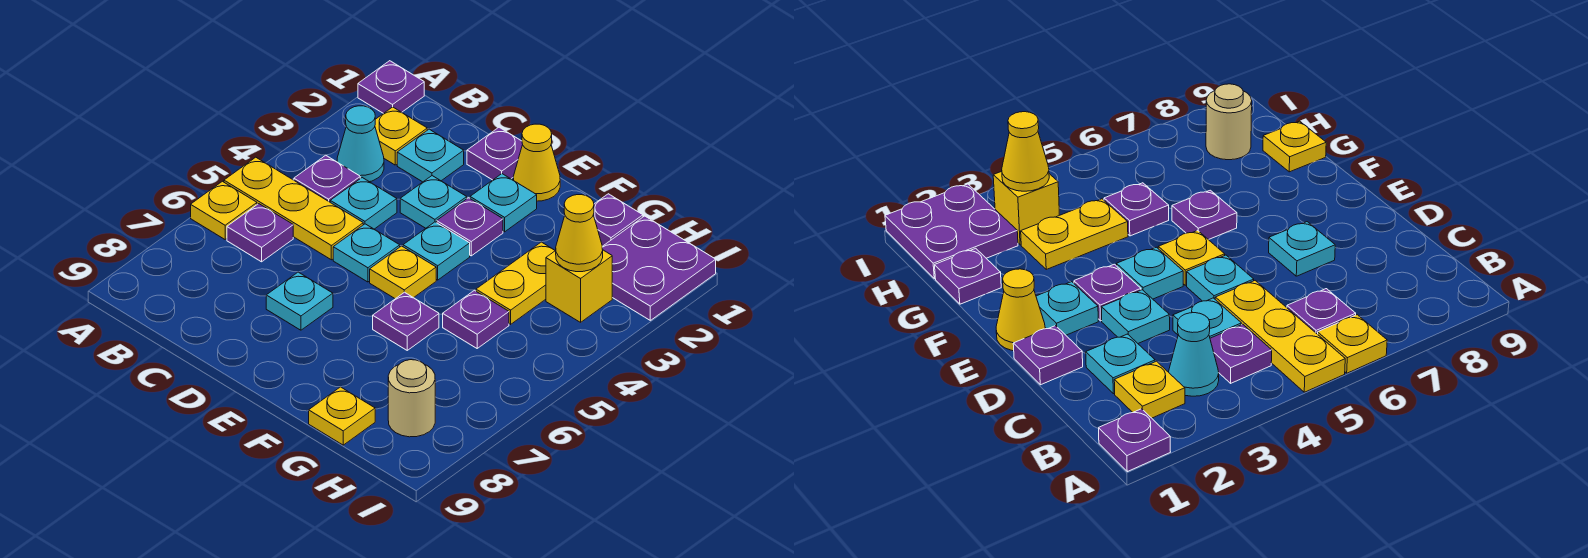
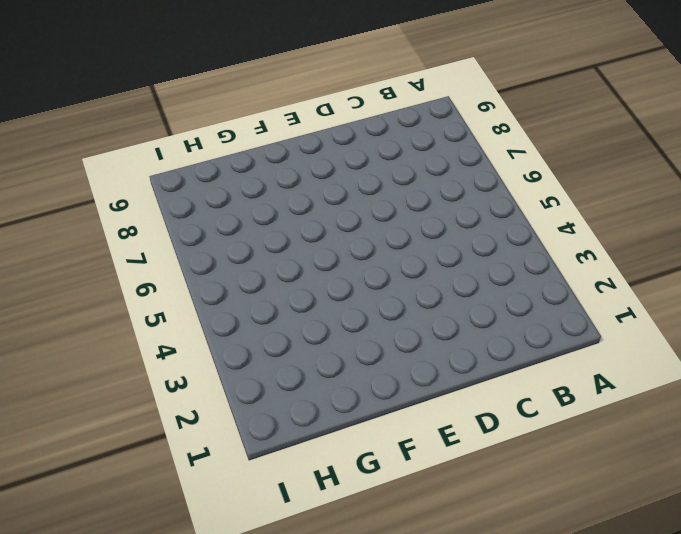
none -> purple 1x1 plate [358,61,424,114]
none -> yellow 1x3 plate [224,157,363,260]
none -> yellow 1x1 plate [191,181,257,239]

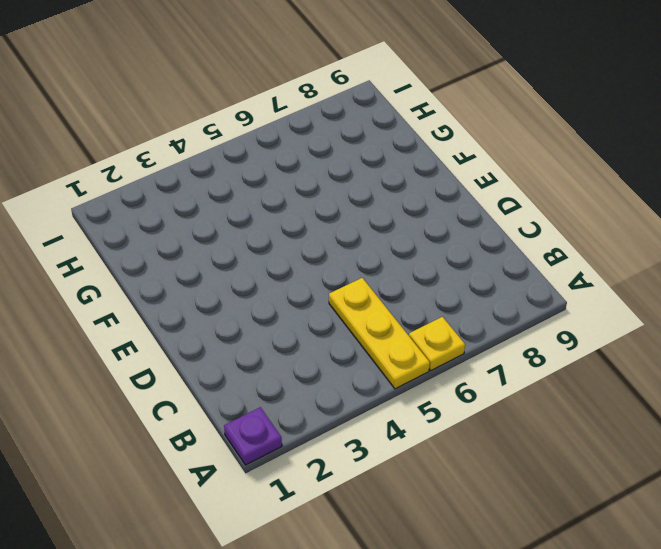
none -> yellow 1x1 plate [375,107,427,165]
none -> cyan 1x1 cone [337,106,384,182]
none -> purple 1x1 plate [294,155,360,202]

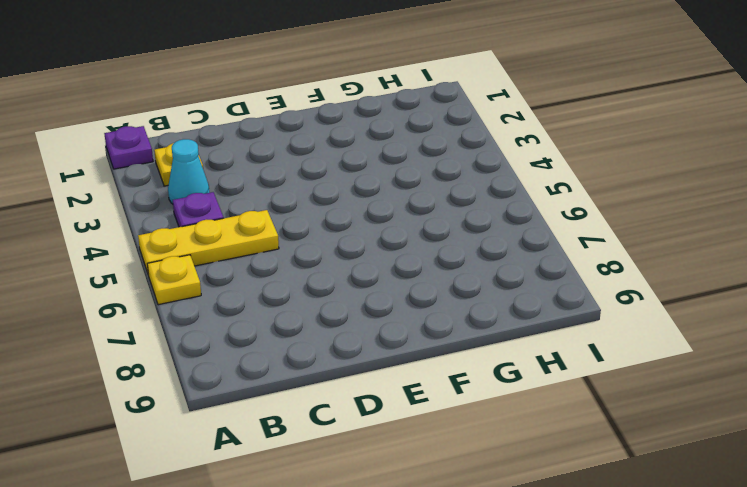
none -> purple 1x1 plate [227,204,293,262]
none -> cyan 1x1 plate [397,129,464,182]
none -> cyan 1x1 plate [330,178,397,229]

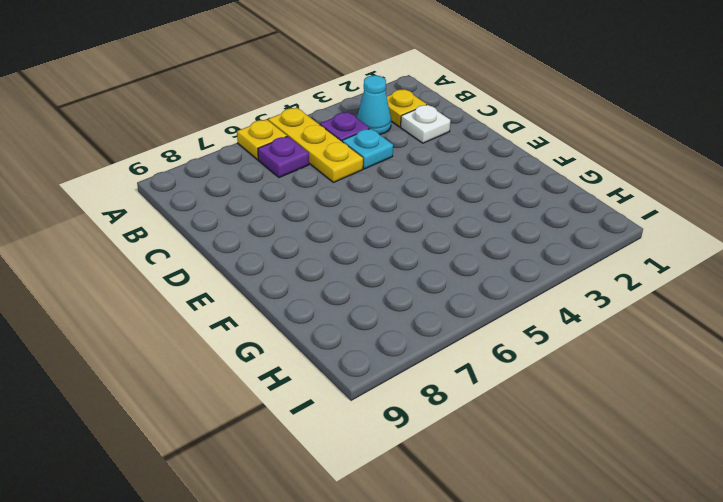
white 1x1 plate [401,105,450,143] -> cyan 1x1 plate [397,129,464,182]
none -> purple 1x1 plate [358,61,424,114]
none -> purple 1x1 plate [467,127,523,180]
none -> cyan 1x1 plate [400,176,467,228]

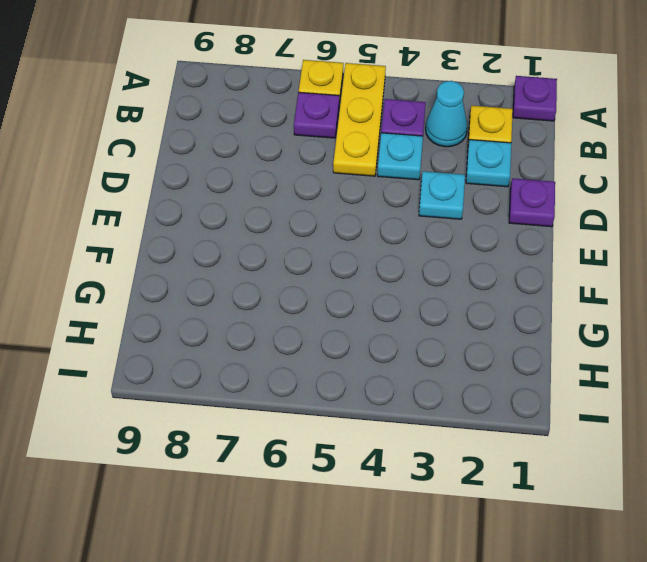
none -> cyan 1x1 plate [333,224,400,282]
none -> cyan 1x1 plate [266,272,333,330]
none -> yellow 1x1 cone [513,124,560,201]

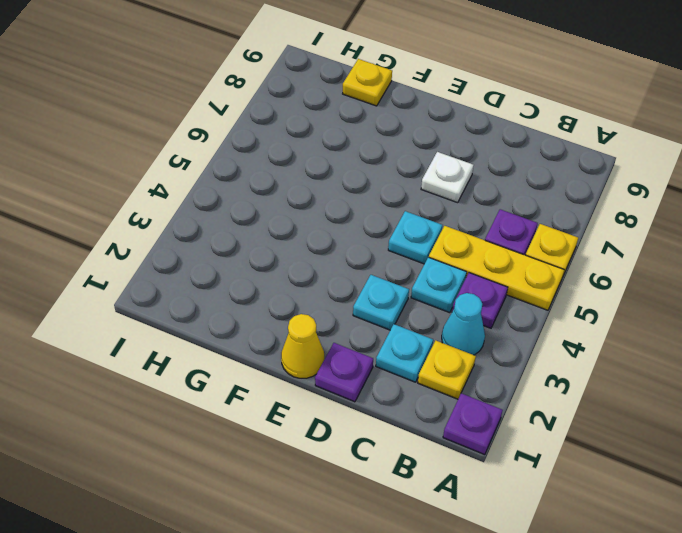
white 1x1 plate [421,152,473,203] -> cyan 1x1 plate [266,272,333,330]
none -> cyan 1x1 plate [470,174,537,232]
none -> purple 1x1 plate [437,198,503,256]
none -> cyan 1x1 plate [403,222,470,280]

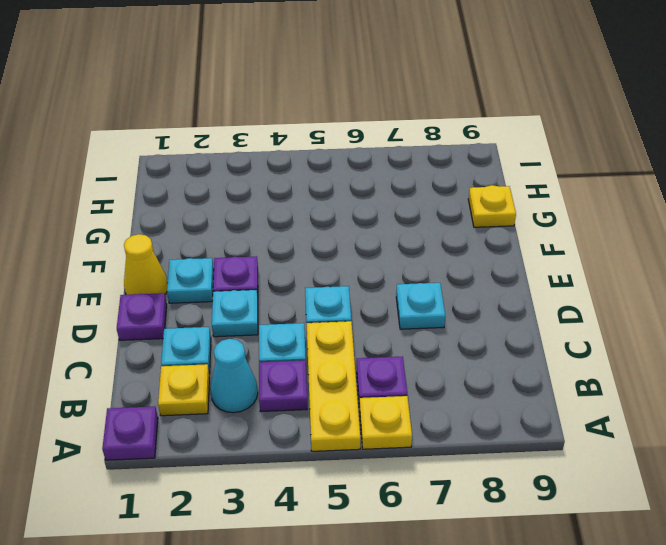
none -> cyan 1x1 plate [403,222,470,280]
none -> yellow 1x1 plate [370,246,436,299]
none -> purple 1x1 plate [373,292,439,350]

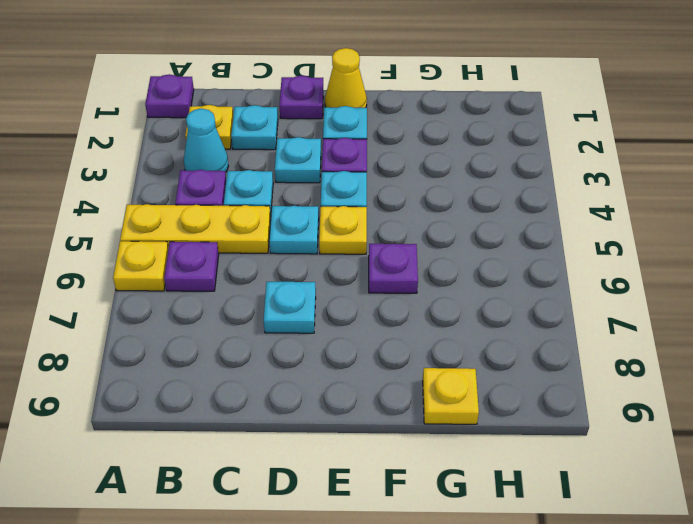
none -> purple 1x1 plate [593,194,643,246]
none -> yellow 1x2 plate [476,242,555,324]
none -> purple 1x1 plate [443,290,509,348]

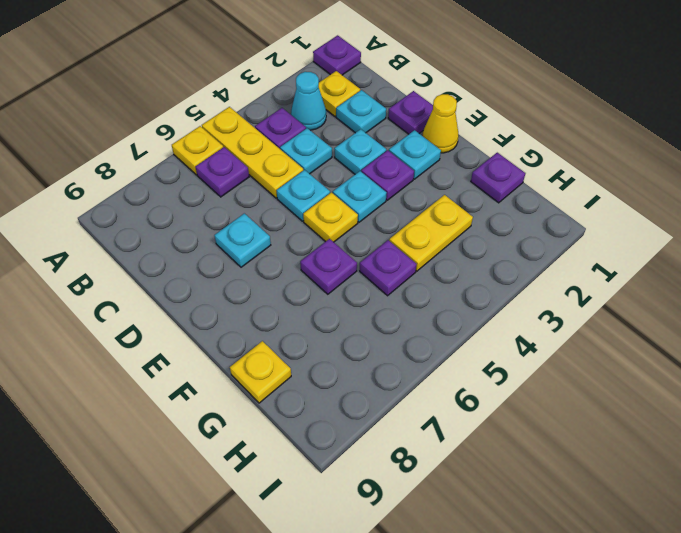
none -> purple 2x2 plate [602,216,716,320]
none -> yellow 1x1 brick [546,250,612,322]
none -> tan 1x1 round brick [388,360,435,437]

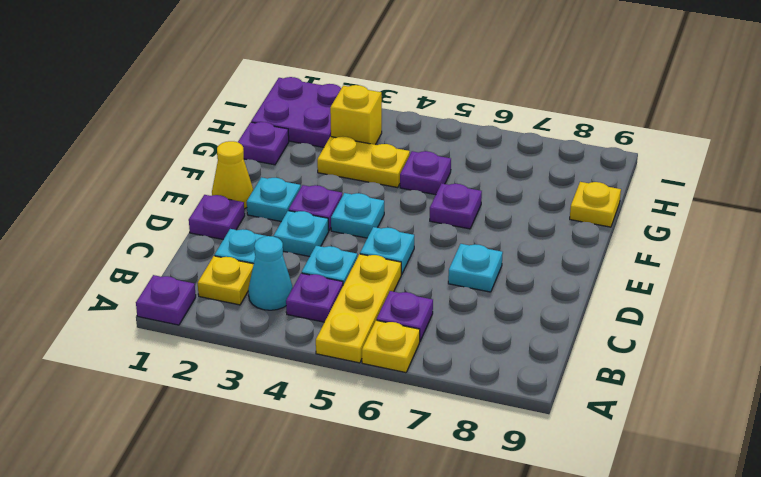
none -> yellow 1x1 plate [370,246,436,299]
none -> tan 1x1 round brick [388,360,435,437]
none -> yellow 1x1 cone [556,195,603,272]

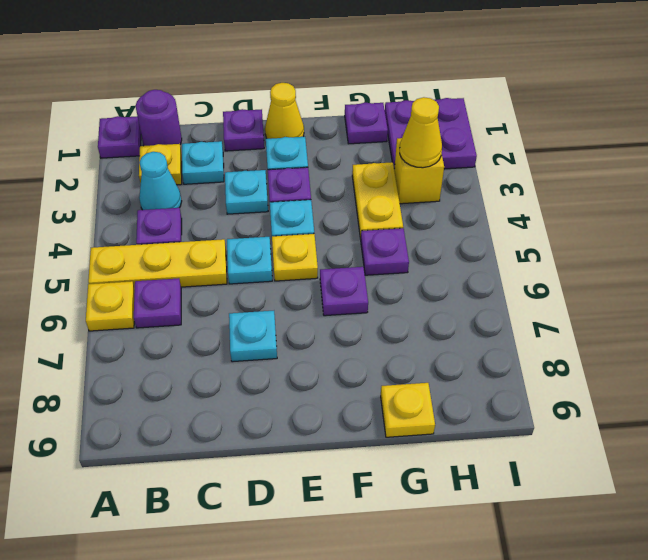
purple 1x1 round brick [136,90,182,146] -> none
none -> cyan 1x1 plate [330,178,397,229]
none -> tan 1x1 round brick [388,360,435,437]

